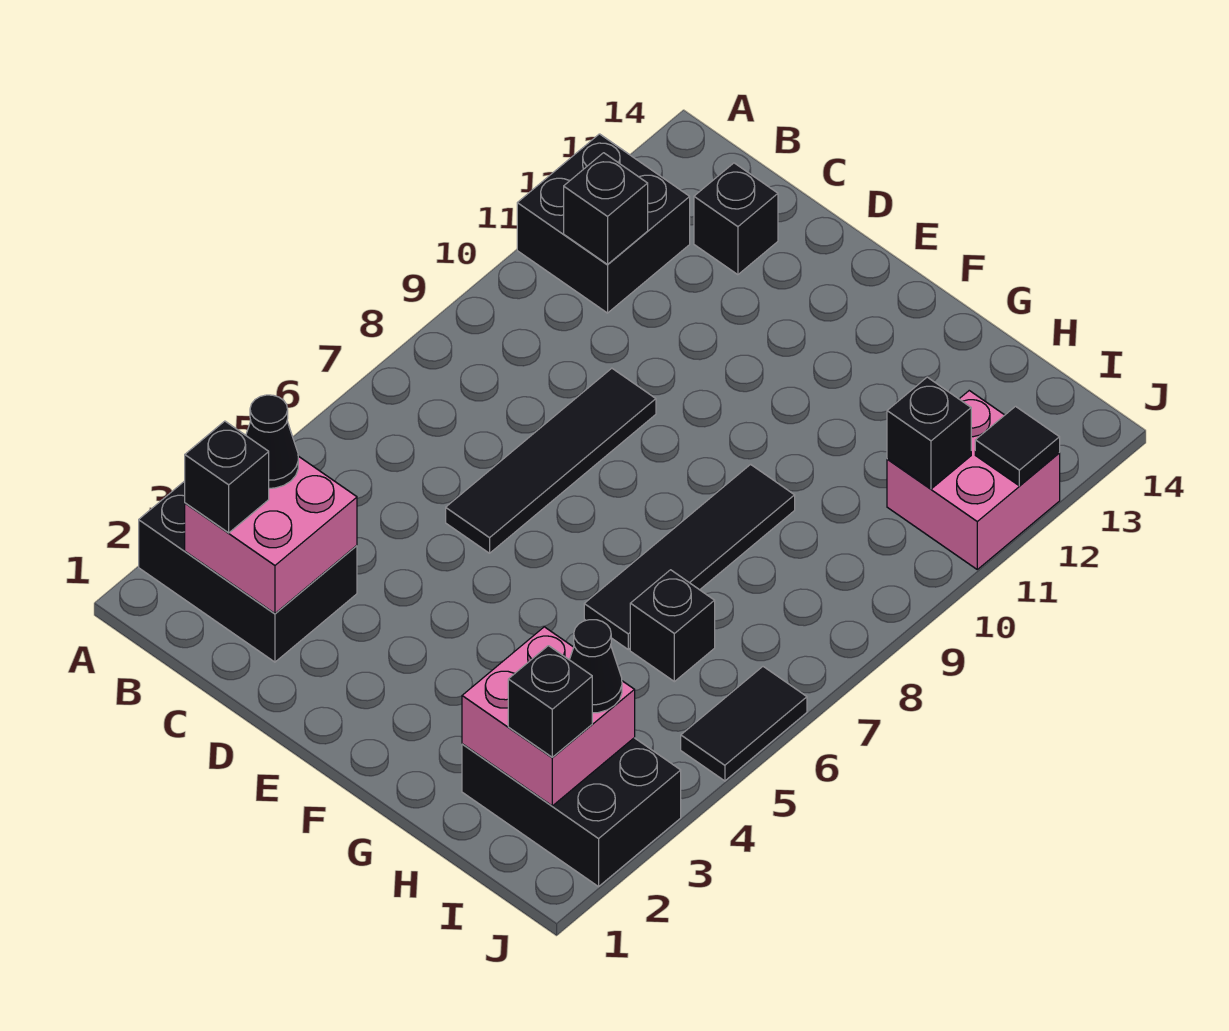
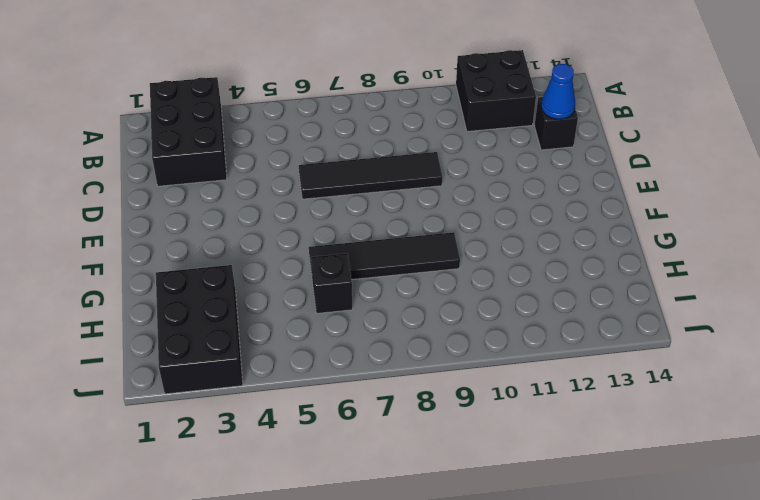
blue 1x1 cone [541,64,575,119] -> none
none -> pink 2x2 brick [887,391,1060,569]
none -> black 1x2 tile [681,667,807,781]
none -> pink 2x2 brick [185,456,357,613]

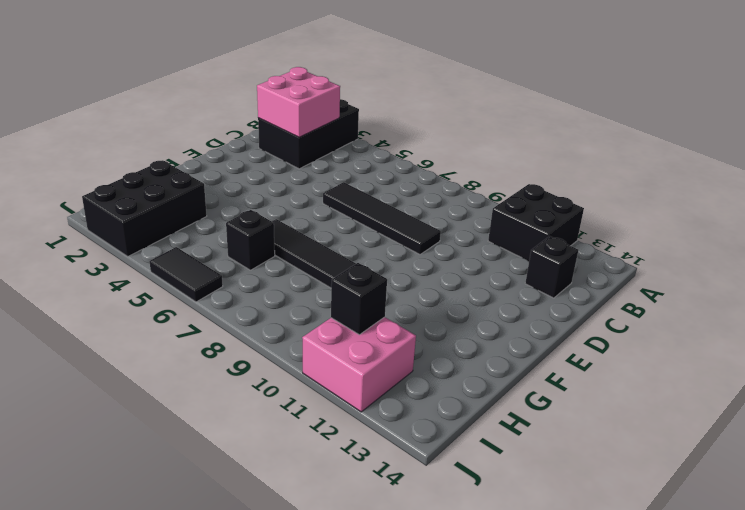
none -> black 1x1 brick [564,153,648,264]
none -> pink 2x2 brick [462,627,635,806]
none -> black 1x1 tile [975,406,1060,486]

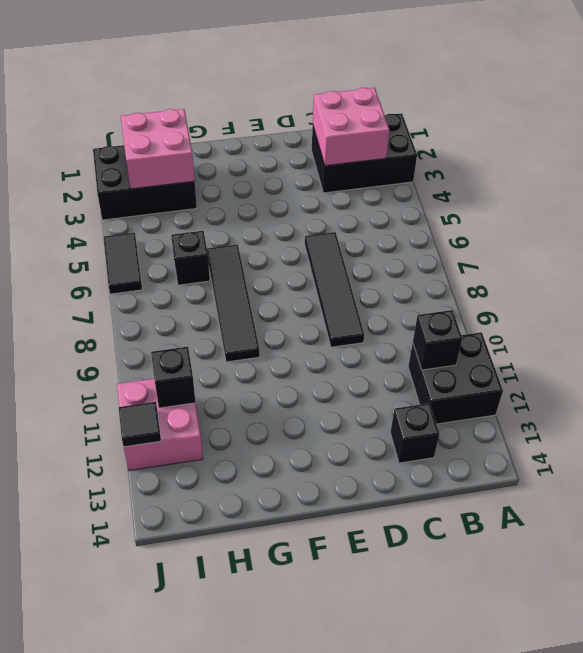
none -> black 1x1 brick [185,421,269,533]
none -> black 1x1 cone [246,395,298,488]
none -> black 1x1 brick [508,646,592,757]

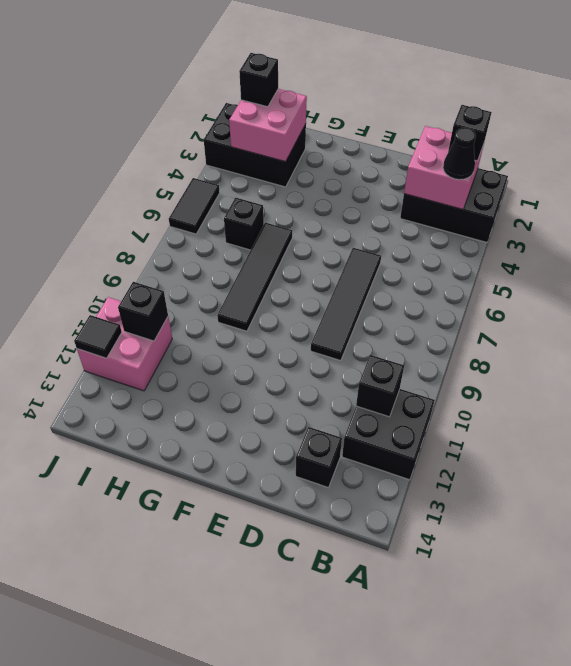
none -> black 1x1 cone [570,620,622,713]

